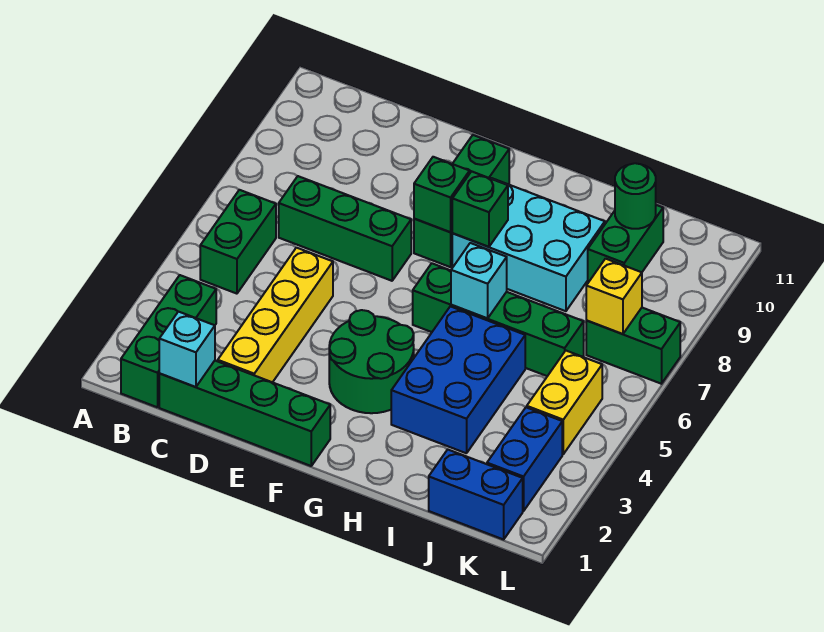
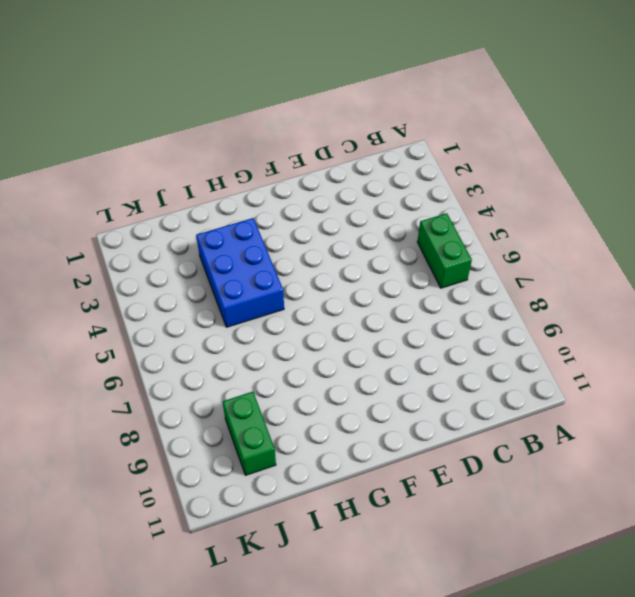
none -> green 1x3 brick [121,275,216,407]
none -> green 1x4 brick [159,361,330,466]
none -> green 1x3 brick [279,176,411,281]

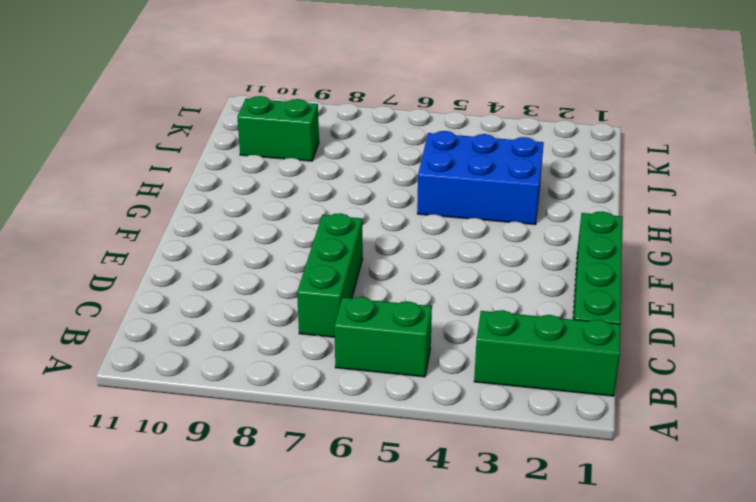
none -> yellow 1x4 brick [218,248,333,382]
none -> green 2x2 round brick [329,310,414,413]
none -> green 1x3 brick [414,135,509,267]

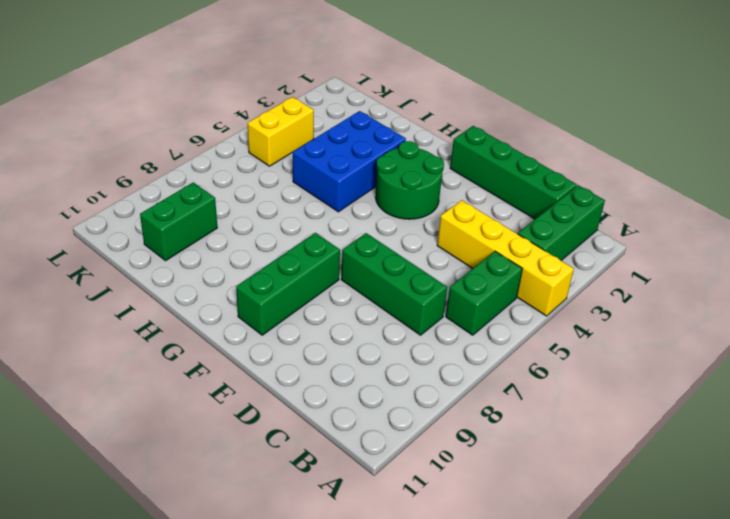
yellow 1x4 brick [437,200,574,316] -> yellow 1x4 brick turned to [218,248,333,382]
none -> green 1x4 brick [413,263,584,376]
none -> cyan 2x3 brick [452,178,605,311]
none -> blue 1x2 brick [429,449,523,539]

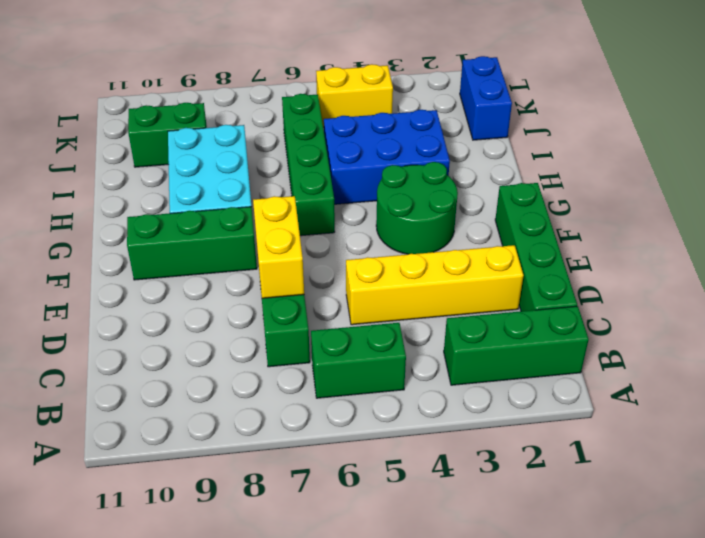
yellow 1x2 brick [253,196,304,298] -> none
none -> blue 1x2 brick [487,407,562,511]
none -> green 1x2 brick [586,308,680,384]
none -> cyan 1x1 brick [159,312,215,387]

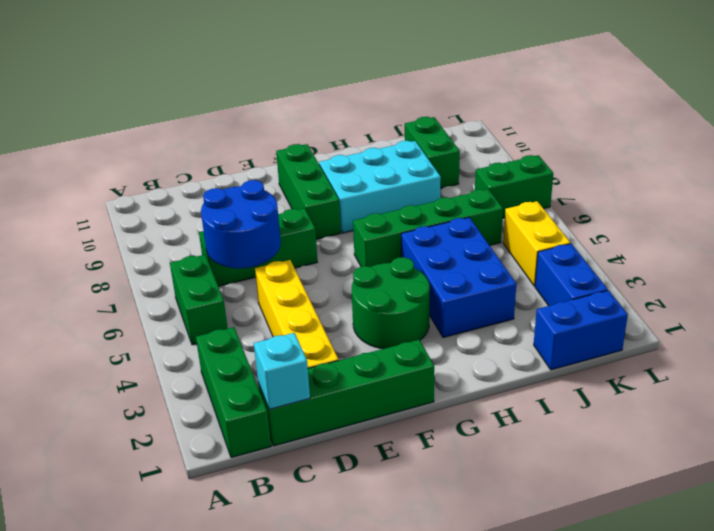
blue 2x2 round brick [201,180,281,268] -> none
none -> green 1x1 brick [414,157,470,232]
none -> green 1x1 brick [452,171,508,247]
none -> cyan 1x1 brick [451,243,507,318]

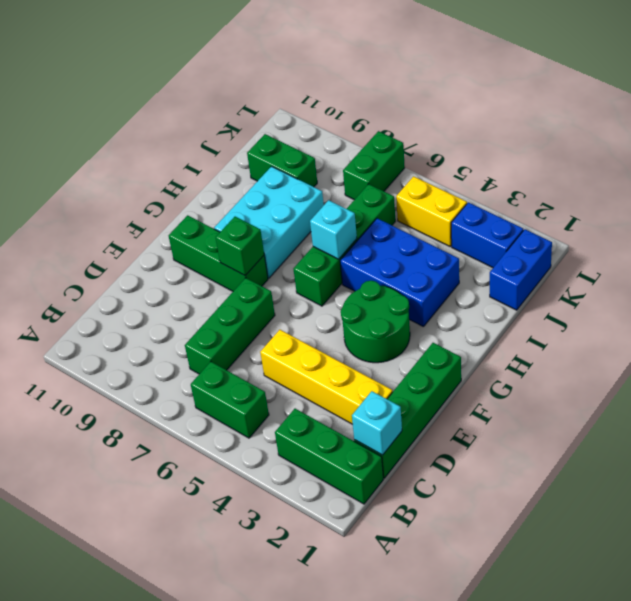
none -> green 1x1 brick [452,171,508,247]
none -> green 1x1 round brick [615,163,656,229]
none -> yellow 1x1 brick [586,259,642,334]

